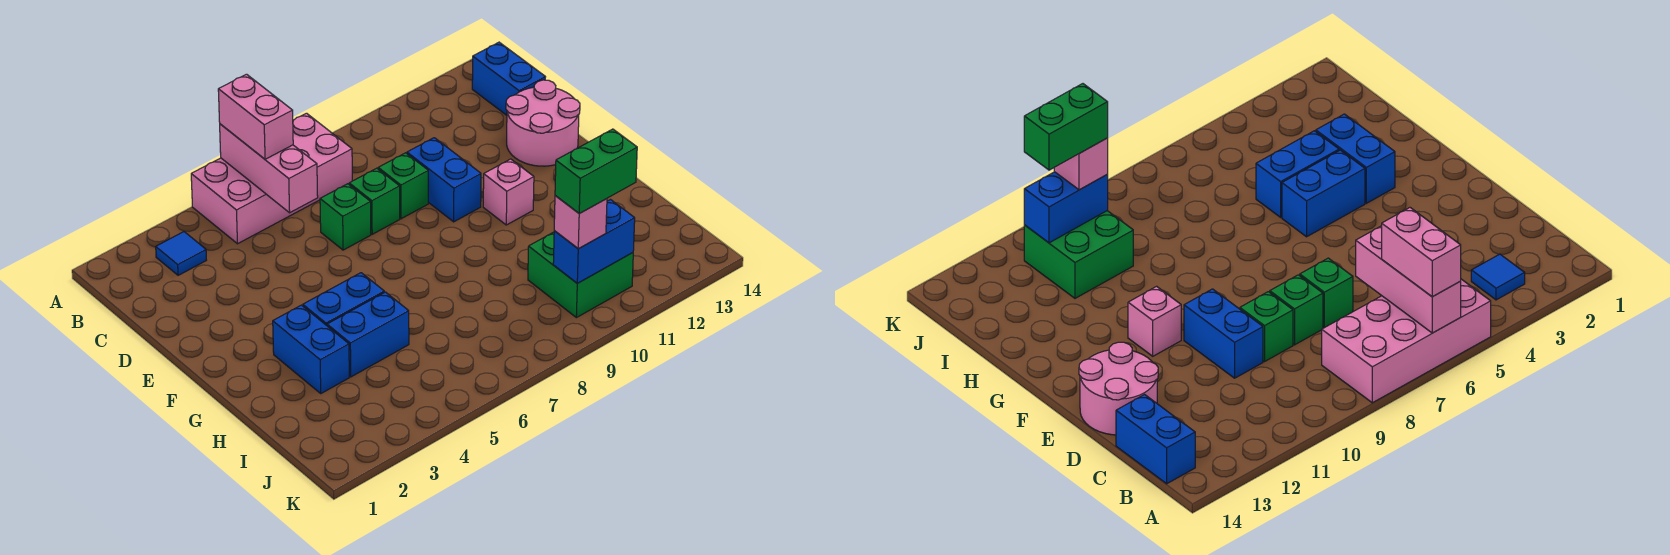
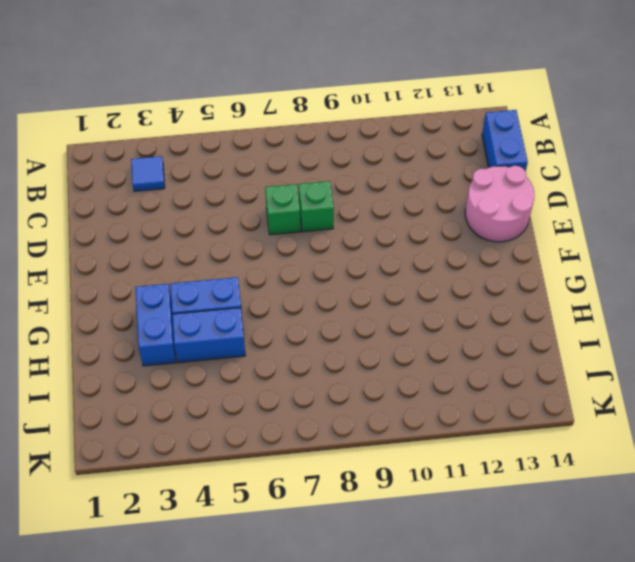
none -> pink 2x4 brick [191,113,352,244]
none -> green 1x1 brick [378,153,428,219]
none -> blue 1x2 brick [407,138,481,222]

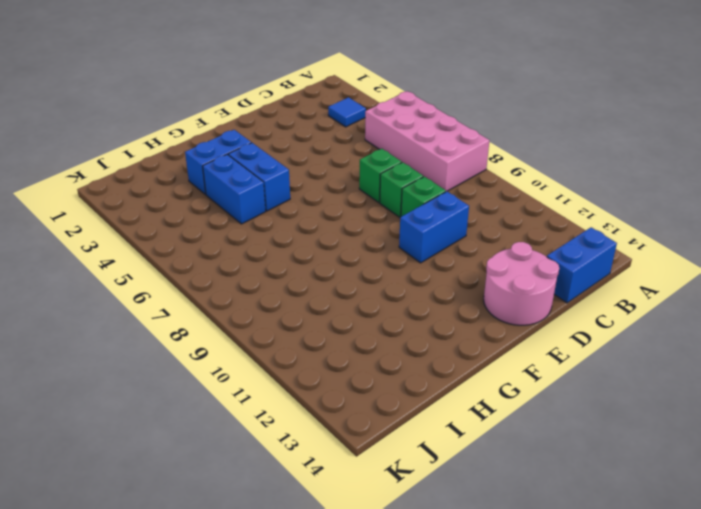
none -> pink 1x1 brick [483,159,534,225]
none -> green 2x2 brick [528,232,633,318]
none -> pink 1x3 brick [220,124,318,213]

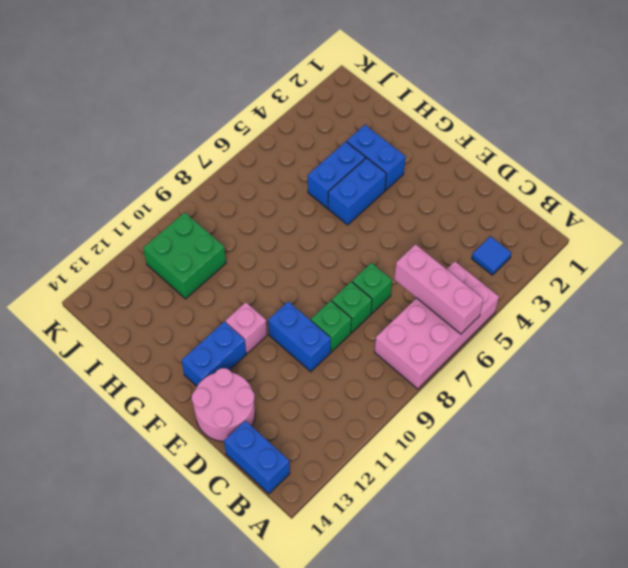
blue 1x2 brick [182,322,246,386] -> blue 1x2 brick moved to [553,200,635,283]
none -> pink 1x2 brick [218,74,293,159]
none -> pink 1x1 brick [554,196,607,249]
none -> green 1x2 brick [555,129,637,214]

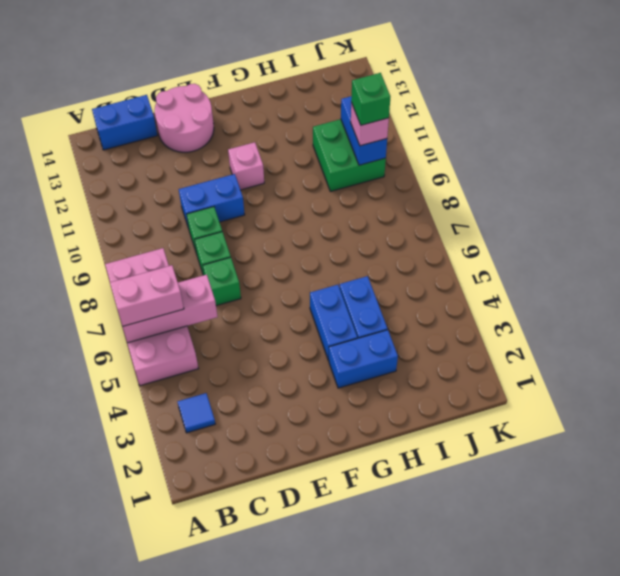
green 1x1 brick [351,73,390,125] -> green 1x2 brick [555,129,637,214]

